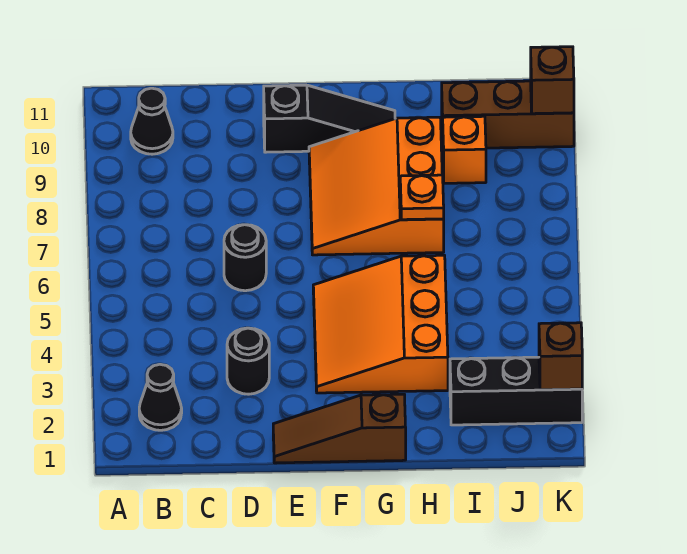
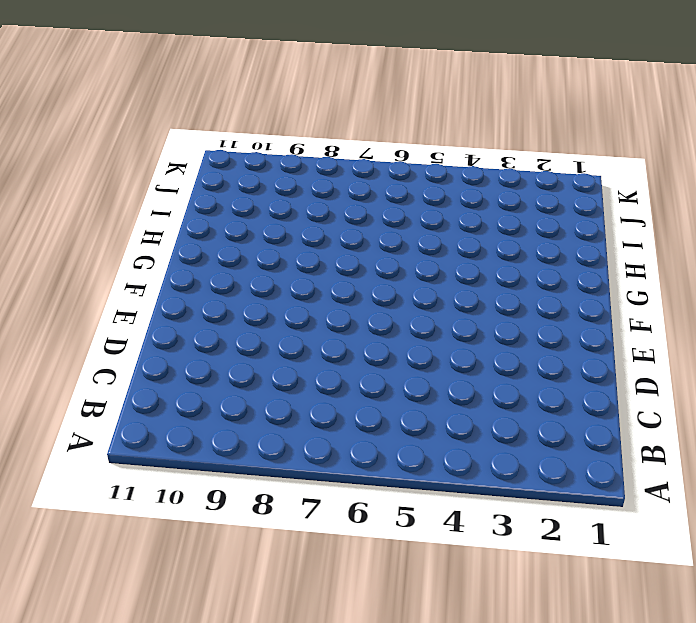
none -> black 1x1 cone [139,364,182,430]
none -> black 1x1 cone [131,88,173,154]
none -> black 1x1 round brick [227,328,269,394]

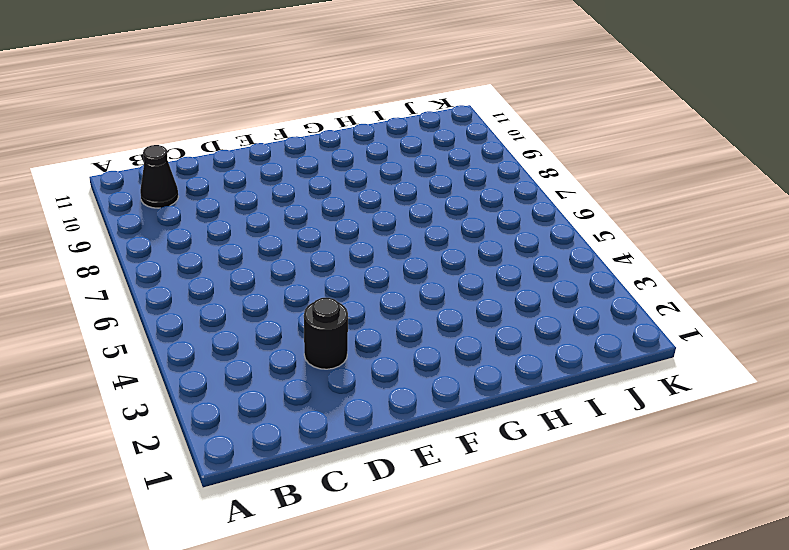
none -> black 1x1 cone [139,364,182,430]
none -> black 1x1 round brick [224,225,266,291]
none -> brown 1x3 slope [273,394,406,463]

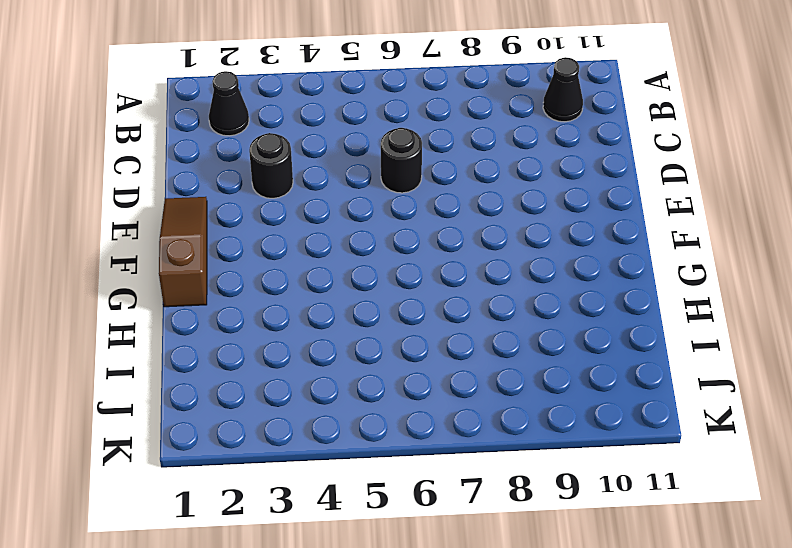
none -> black 1x3 slope [264,85,395,152]
none -> orange 3x3 slope [313,255,448,393]
none -> orange 3x3 slope [309,117,444,255]

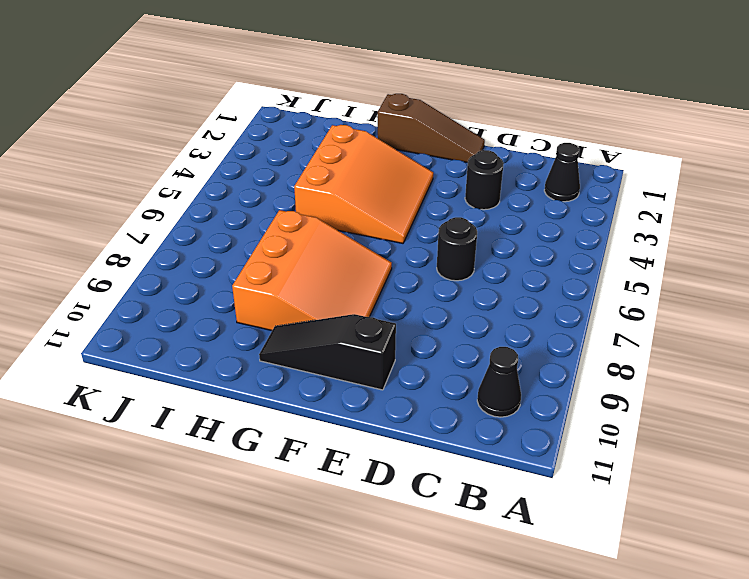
none -> black 1x3 brick [450,357,582,425]
none -> orange 1x1 brick [443,116,486,183]
none -> brown 1x3 brick [442,81,574,148]

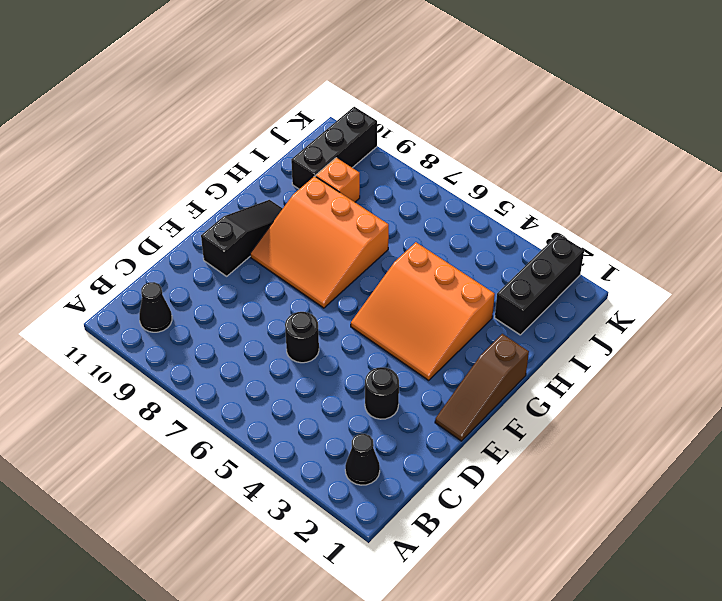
black 1x3 brick [291,107,377,189] -> brown 1x3 brick [442,81,574,148]
none -> orange 1x1 plate [400,175,444,220]
none -> brown 1x1 brick [539,323,582,390]
none -> brown 1x1 brick [531,47,574,114]

